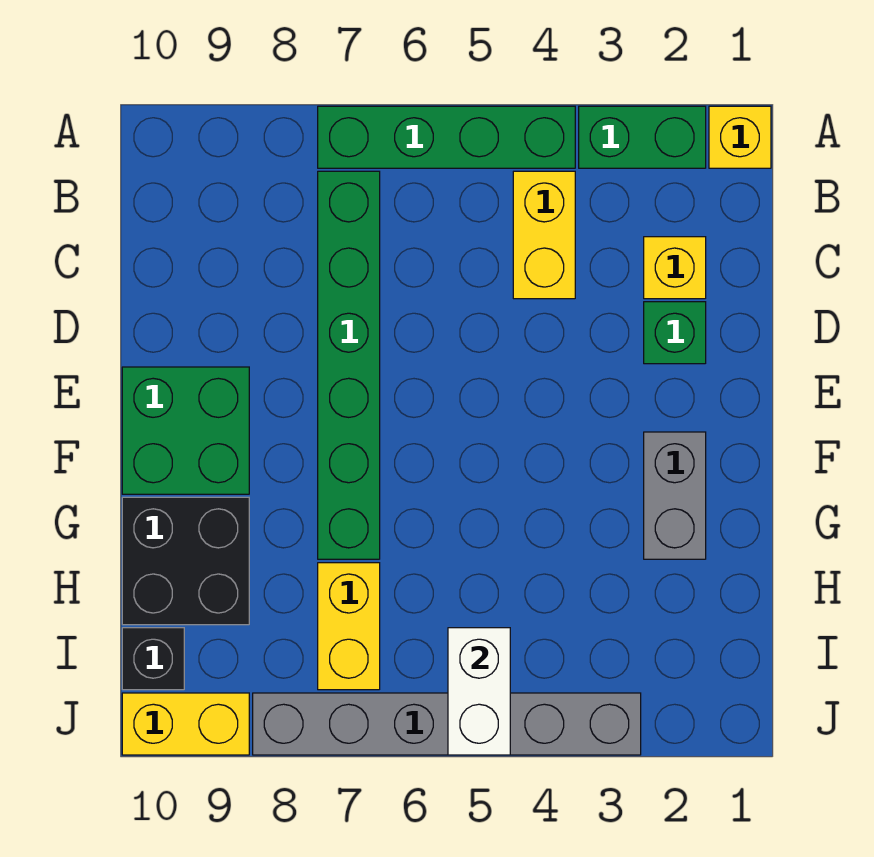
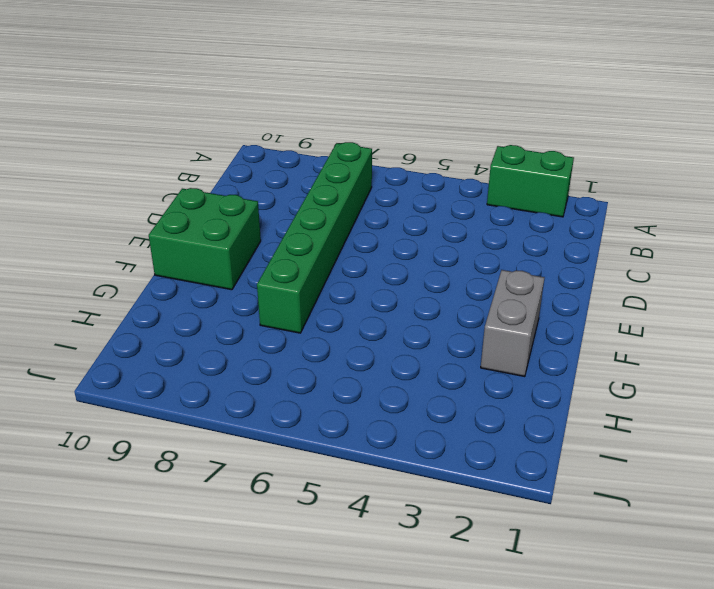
none -> yellow 1x1 brick [709,106,771,168]
none -> green 1x4 brick [318,106,575,168]
none -> yellow 1x2 brick [513,171,575,299]

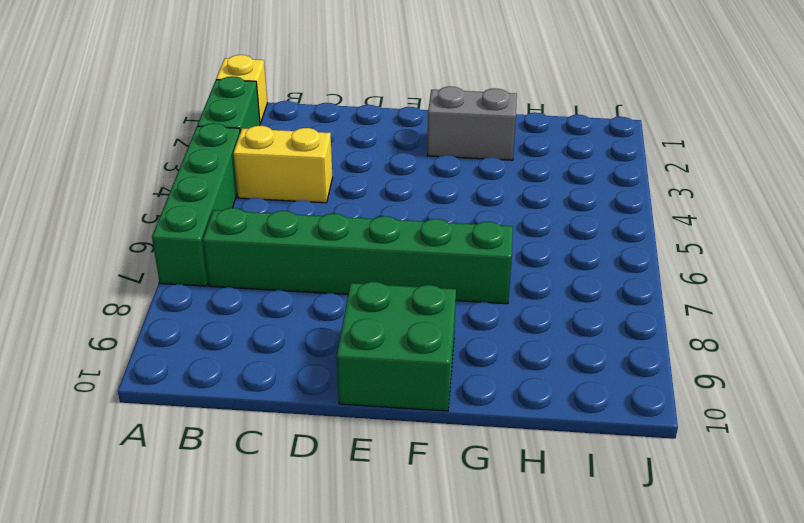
none -> yellow 1x1 brick [644,237,706,299]
none -> green 1x1 brick [644,302,706,364]
none -> black 2x2 brick [122,497,249,625]

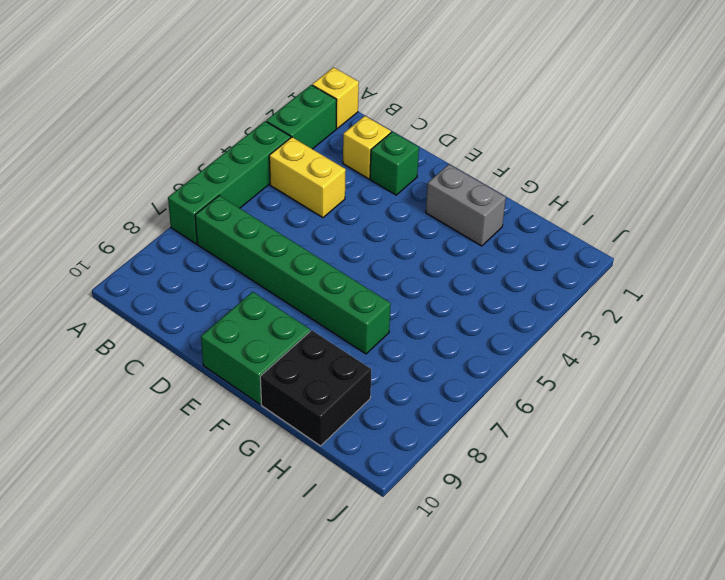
none -> yellow 1x2 brick [318,563,380,690]
none -> black 1x1 brick [122,628,184,690]
none -> grey 1x6 brick [253,693,641,755]

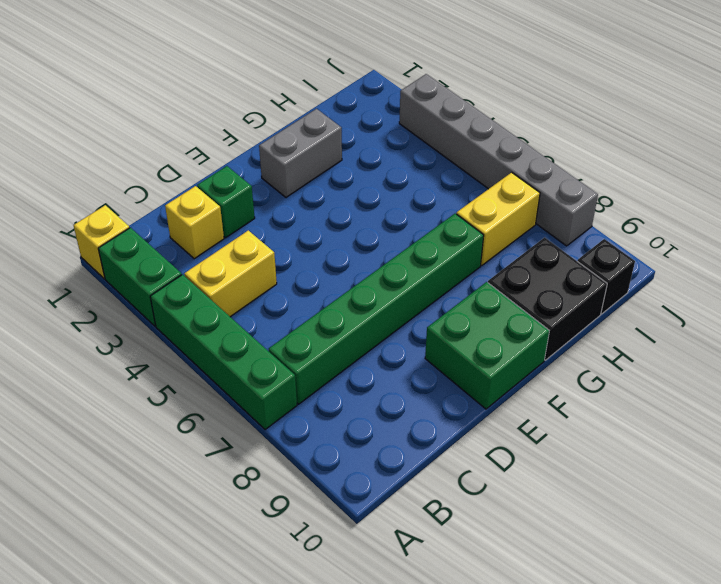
none -> yellow 1x2 brick [122,693,249,755]
none -> white 1x2 brick [448,628,510,755]

